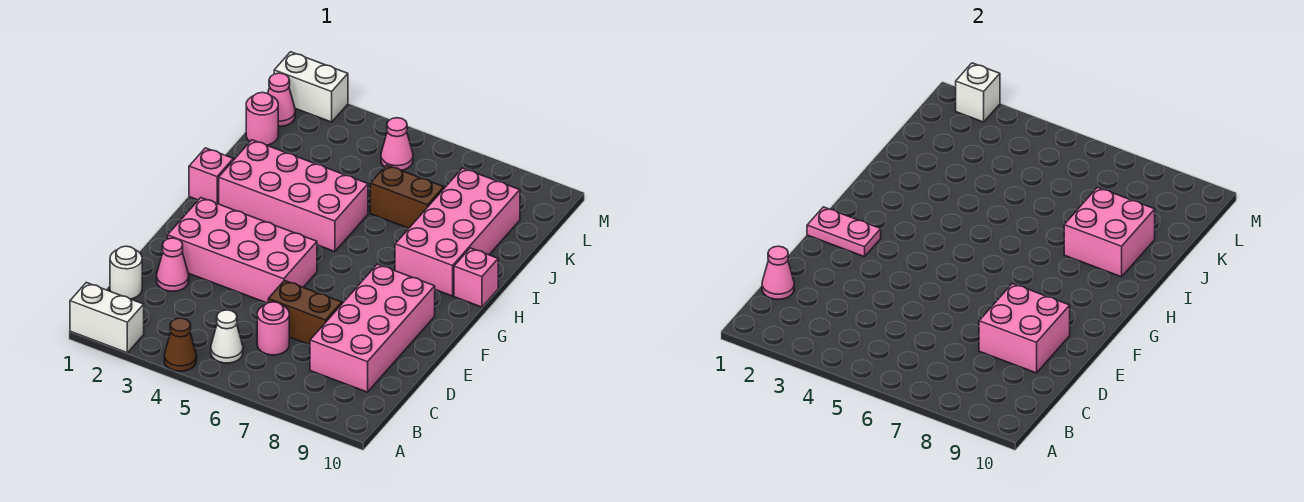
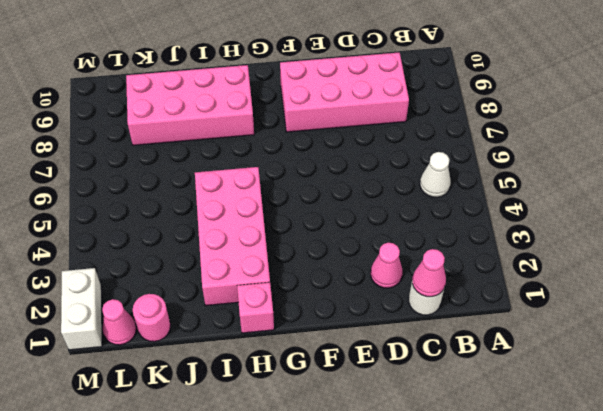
none -> white 1x2 brick [70,282,144,353]
none -> brown 1x1 cone [164,318,197,371]
none -> pink 1x1 round brick [257,302,289,355]

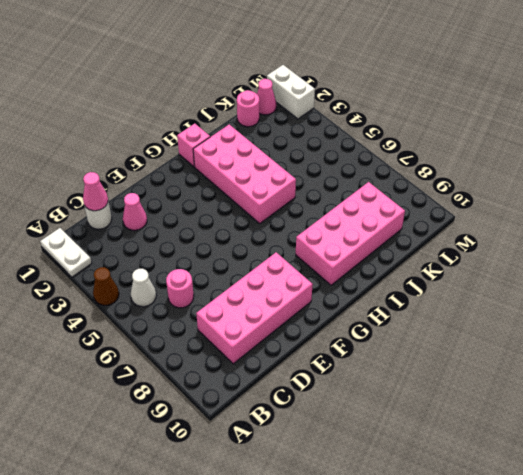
white 1x2 plate [40,228,92,277] -> white 1x2 brick [70,282,144,353]
none -> brown 1x2 brick [268,280,342,345]
none -> pink 2x4 brick [168,198,317,303]
none -> pink 1x1 brick [454,248,498,307]

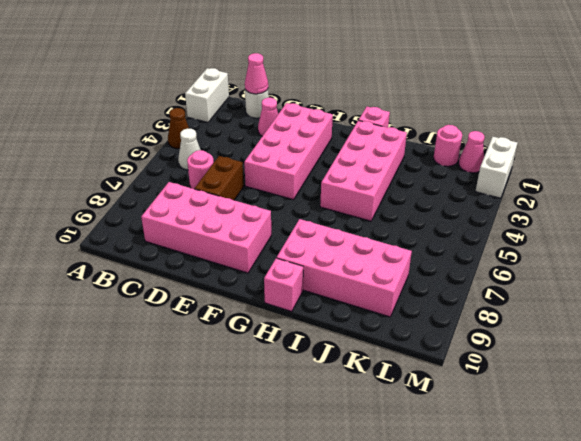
none -> brown 1x2 brick [370,165,444,228]
none -> pink 1x1 cone [381,118,413,170]
none -> pink 2x2 brick [979,283,1070,373]

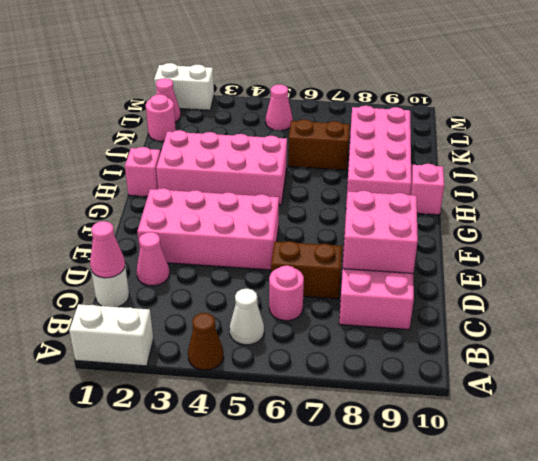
none -> pink 1x2 plate [807,207,881,257]
none -> pink 2x2 brick [1064,187,1155,277]
none -> white 1x1 brick [956,63,1000,122]

